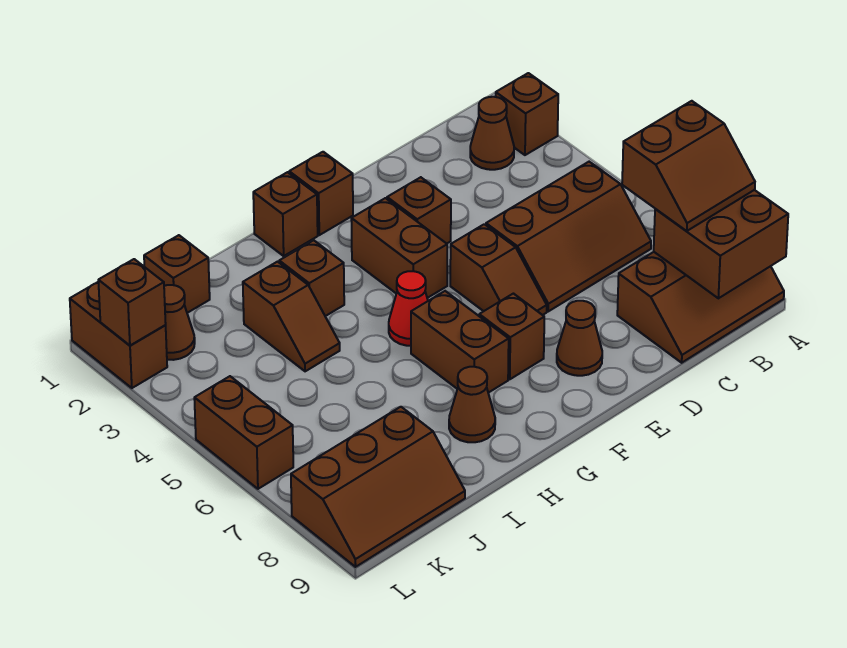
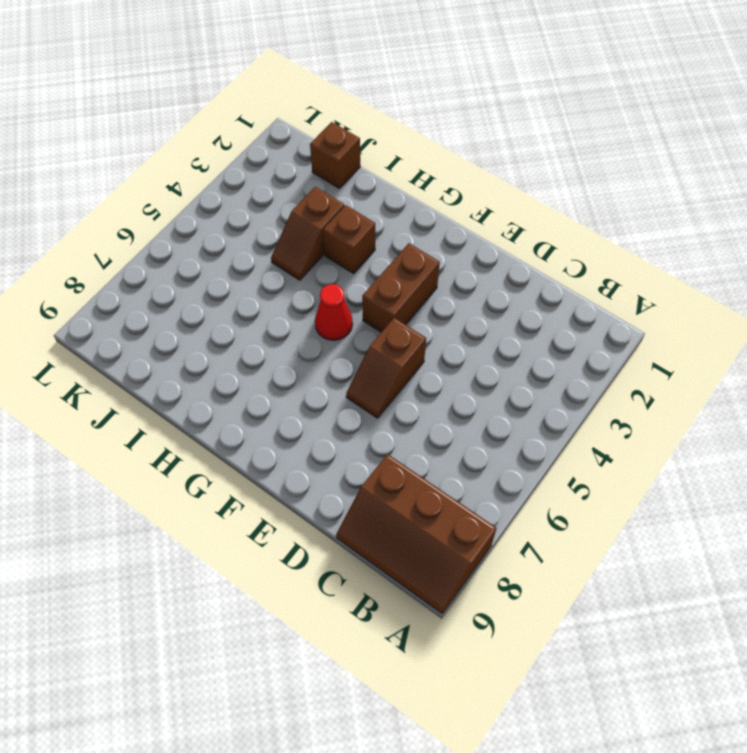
none -> brown 1x1 brick [496,73,558,155]
none -> brown 1x1 cone [470,97,514,170]
none -> brown 2x3 slope [486,162,651,311]

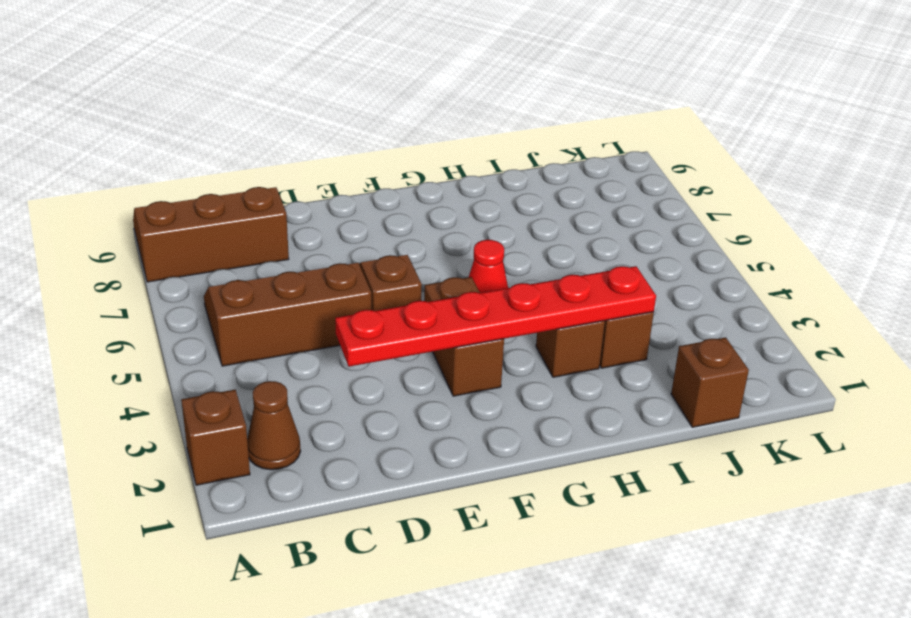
red 1x6 plate [335,266,656,367] -> none
none -> brown 1x1 brick [387,177,451,244]
none -> brown 1x1 cone [557,301,602,376]
none -> brown 1x1 brick [289,152,353,235]

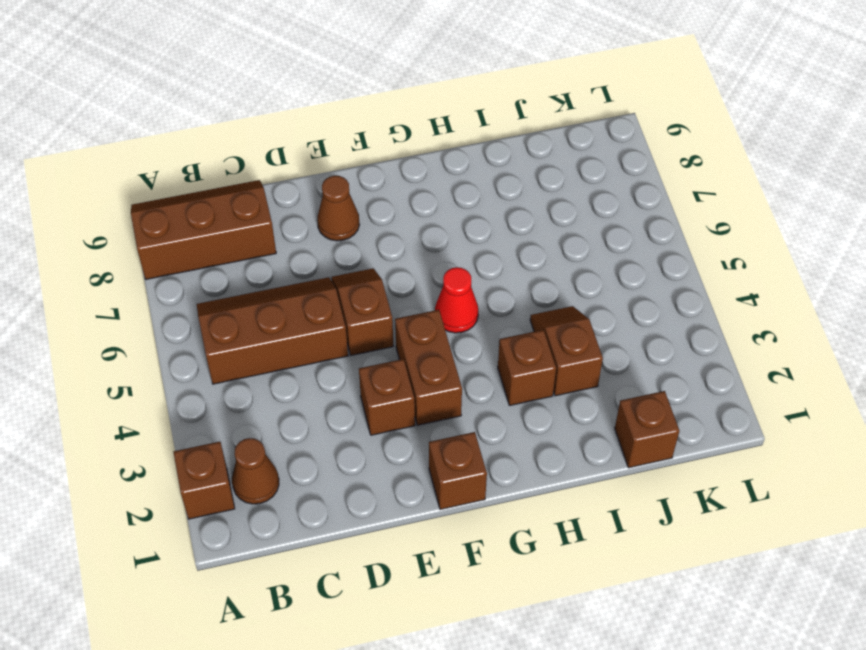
none -> brown 1x1 brick [479,294,544,379]
none -> brown 1x1 brick [253,172,318,256]
none -> brown 1x2 brick [411,291,509,393]

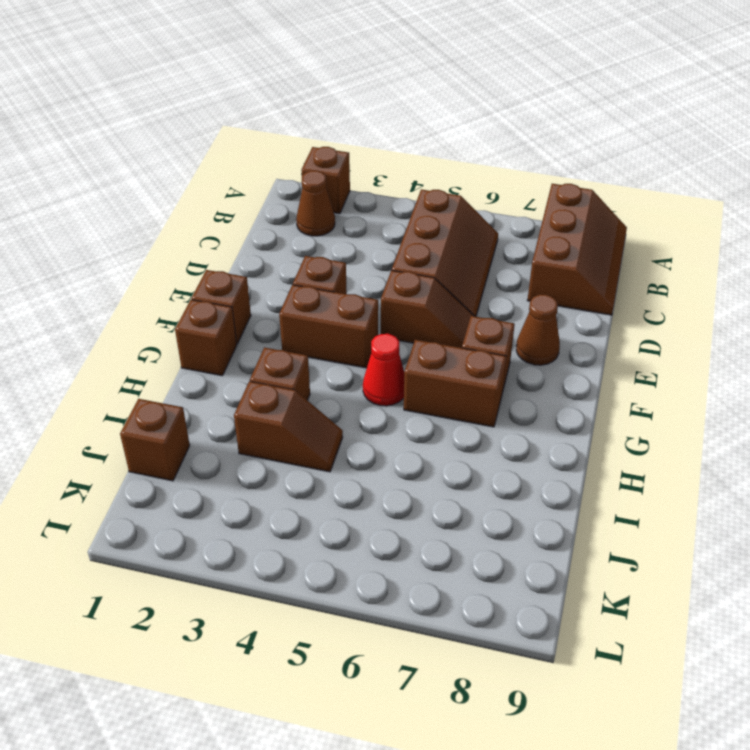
none -> brown 1x1 cone [449,367,495,442]
none -> brown 2x3 slope [291,407,465,567]
none -> brown 1x1 cone [164,285,195,360]

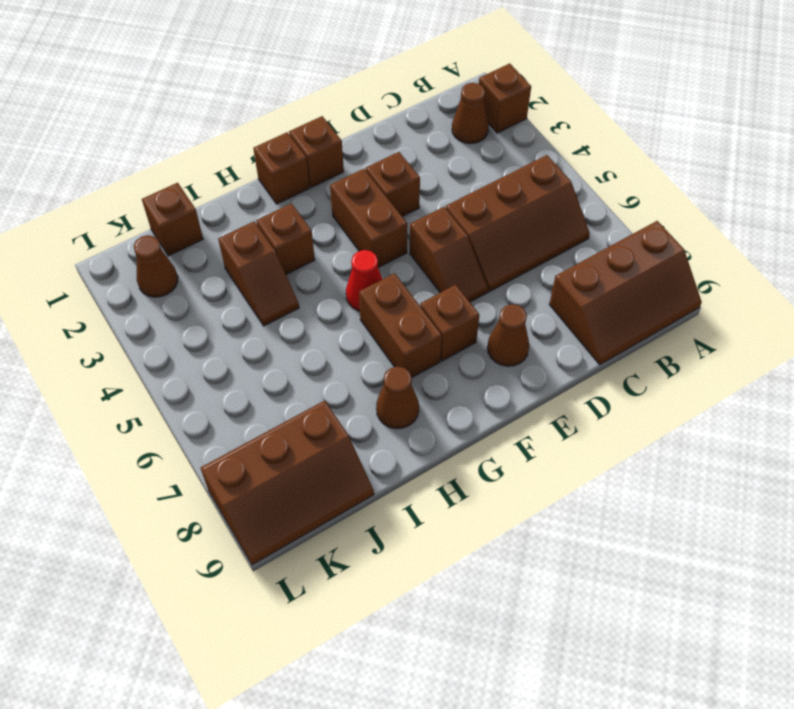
none -> brown 1x2 brick [70,282,167,388]
none -> brown 1x2 brick [194,376,293,489]
none -> brown 2x2 brick [654,190,788,298]

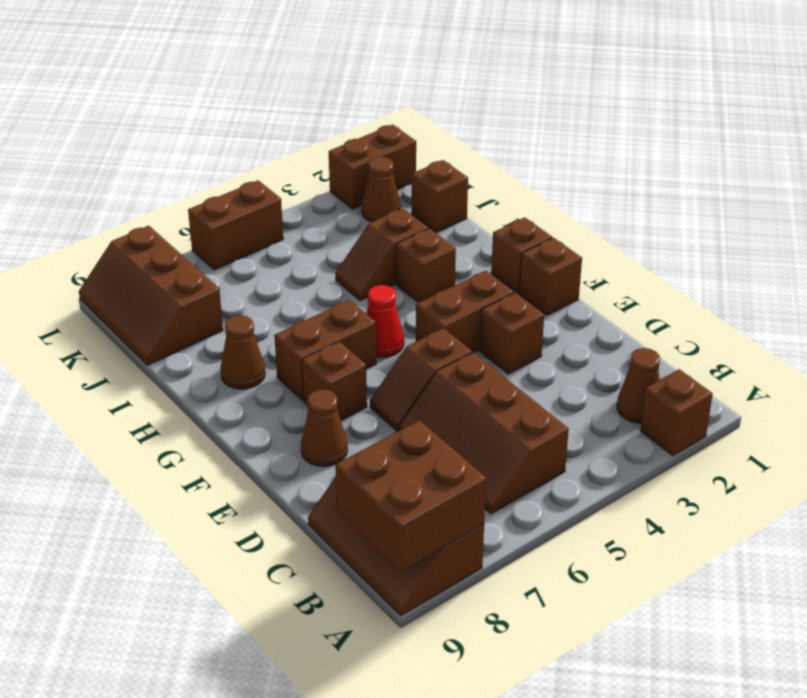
none -> brown 1x1 brick [98,259,166,345]
none -> brown 2x2 slope [622,101,755,231]

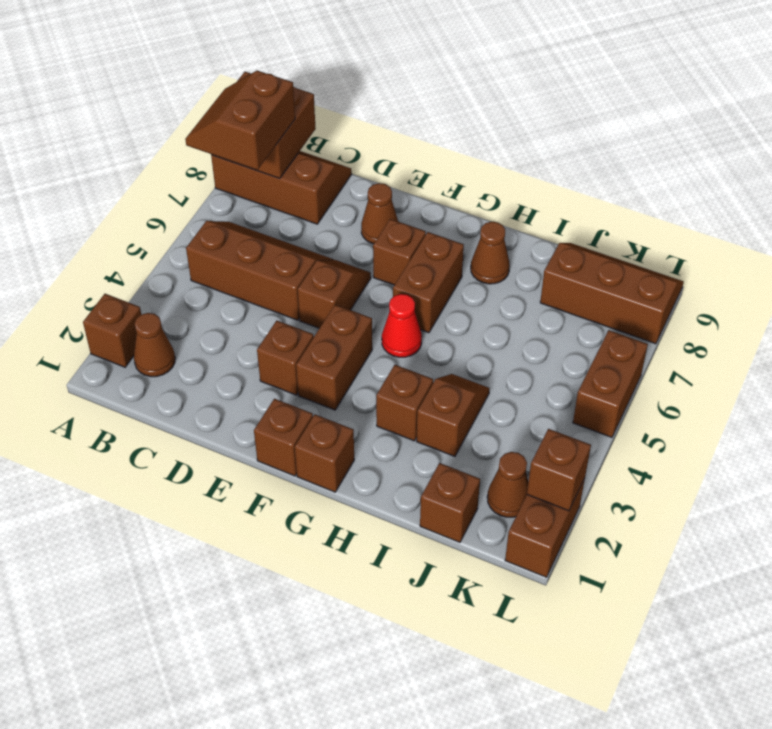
brown 2x2 slope [185,71,295,170] -> brown 2x2 slope turned to [622,101,755,231]

